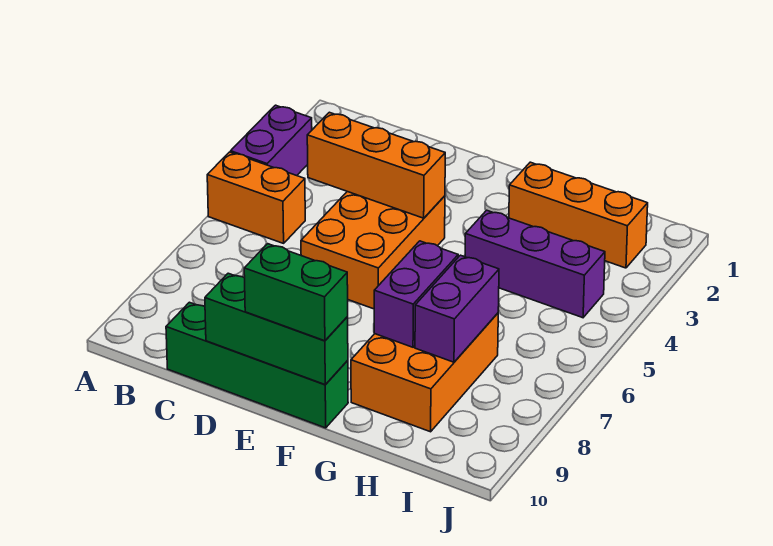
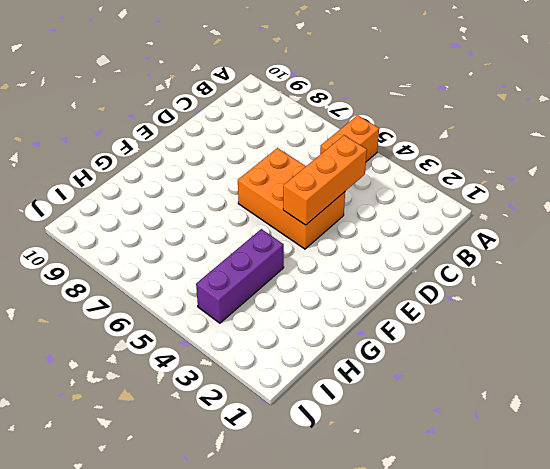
none -> purple 1x2 brick [231,105,312,176]
none -> green 1x4 brick [166,302,348,428]
none -> orange 1x3 brick [509,162,648,268]

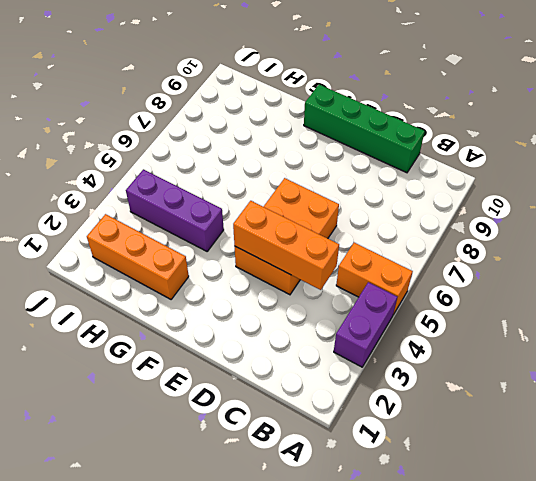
none -> orange 2x3 brick [351,313,498,432]
none -> green 1x3 brick [205,273,348,385]
none -> purple 1x2 brick [374,241,458,347]

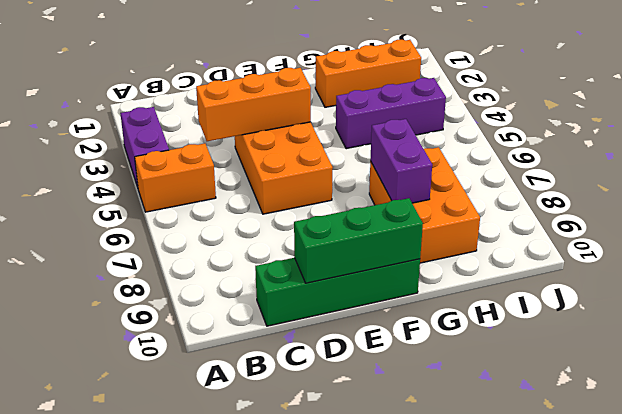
none -> purple 1x2 brick [415,255,499,362]
none -> green 1x2 brick [244,244,348,341]

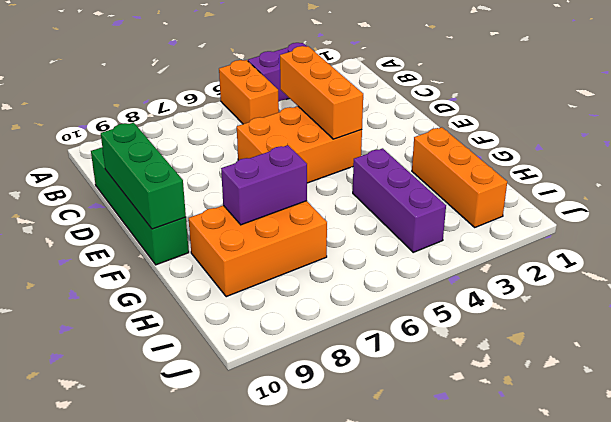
none -> purple 1x2 brick [415,255,499,362]
none -> green 1x2 brick [244,244,348,341]

